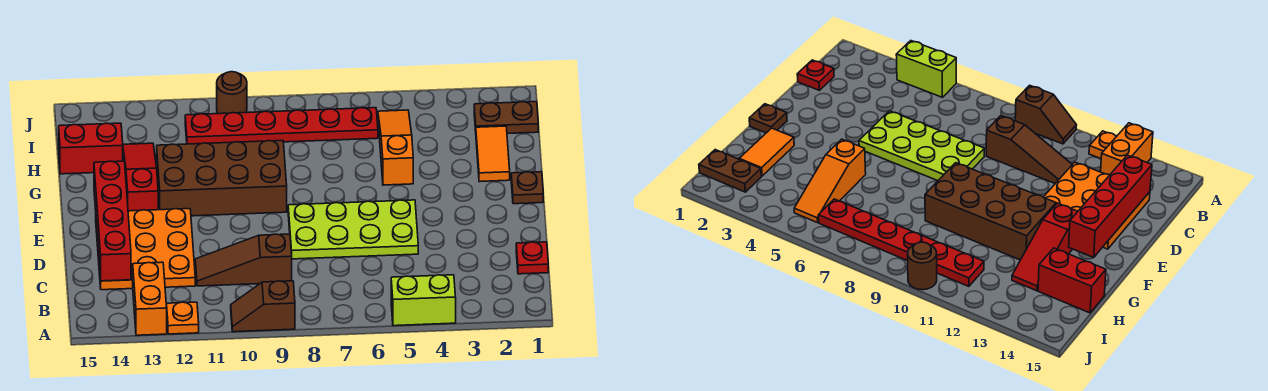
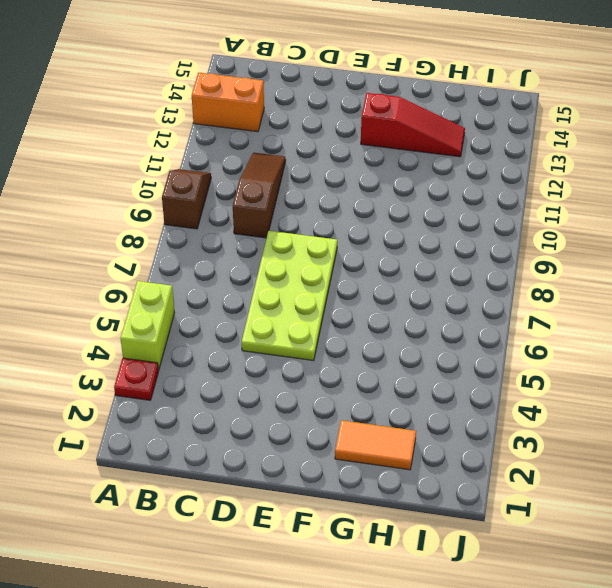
red 1x1 plate [114,358,159,400] -> red 1x1 plate moved to [516,242,548,274]
none -> orange 1x1 plate [167,302,199,334]
none -> orange 3x3 plate [96,209,195,290]
none -> brown 1x1 plate [511,172,543,204]

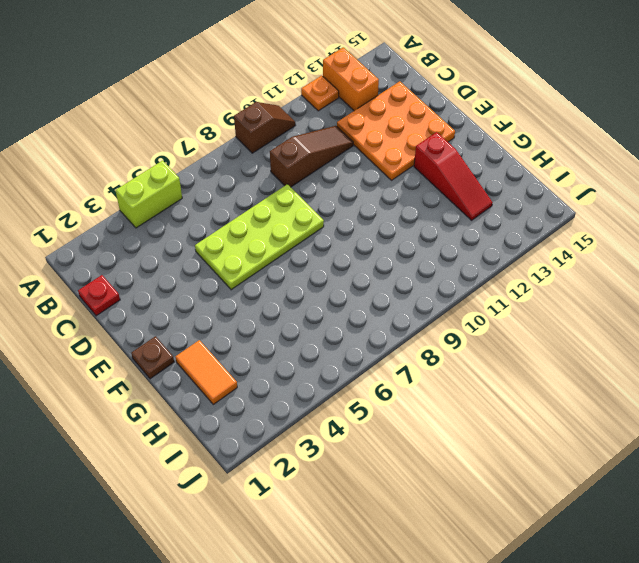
none -> brown 2x4 brick [157,141,287,216]
none -> orange 1x3 slope [378,110,413,185]
none -> red 1x2 brick [59,123,123,174]

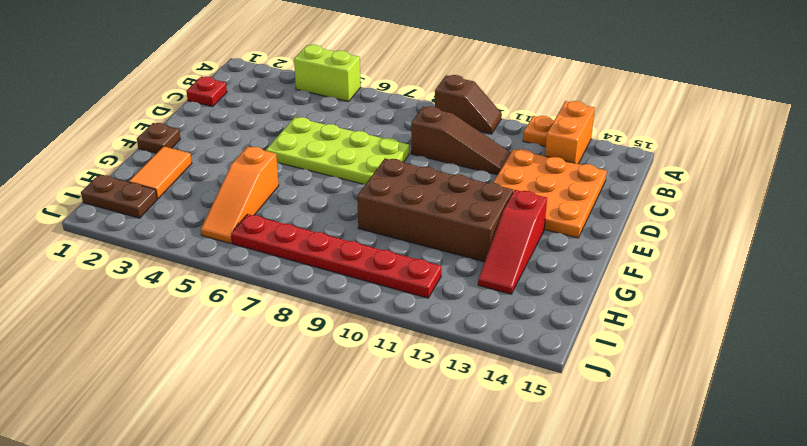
none -> red 1x2 brick [59,123,123,174]
none -> brown 1x1 round brick [217,72,247,114]
none -> red 1x4 brick [94,161,131,281]

